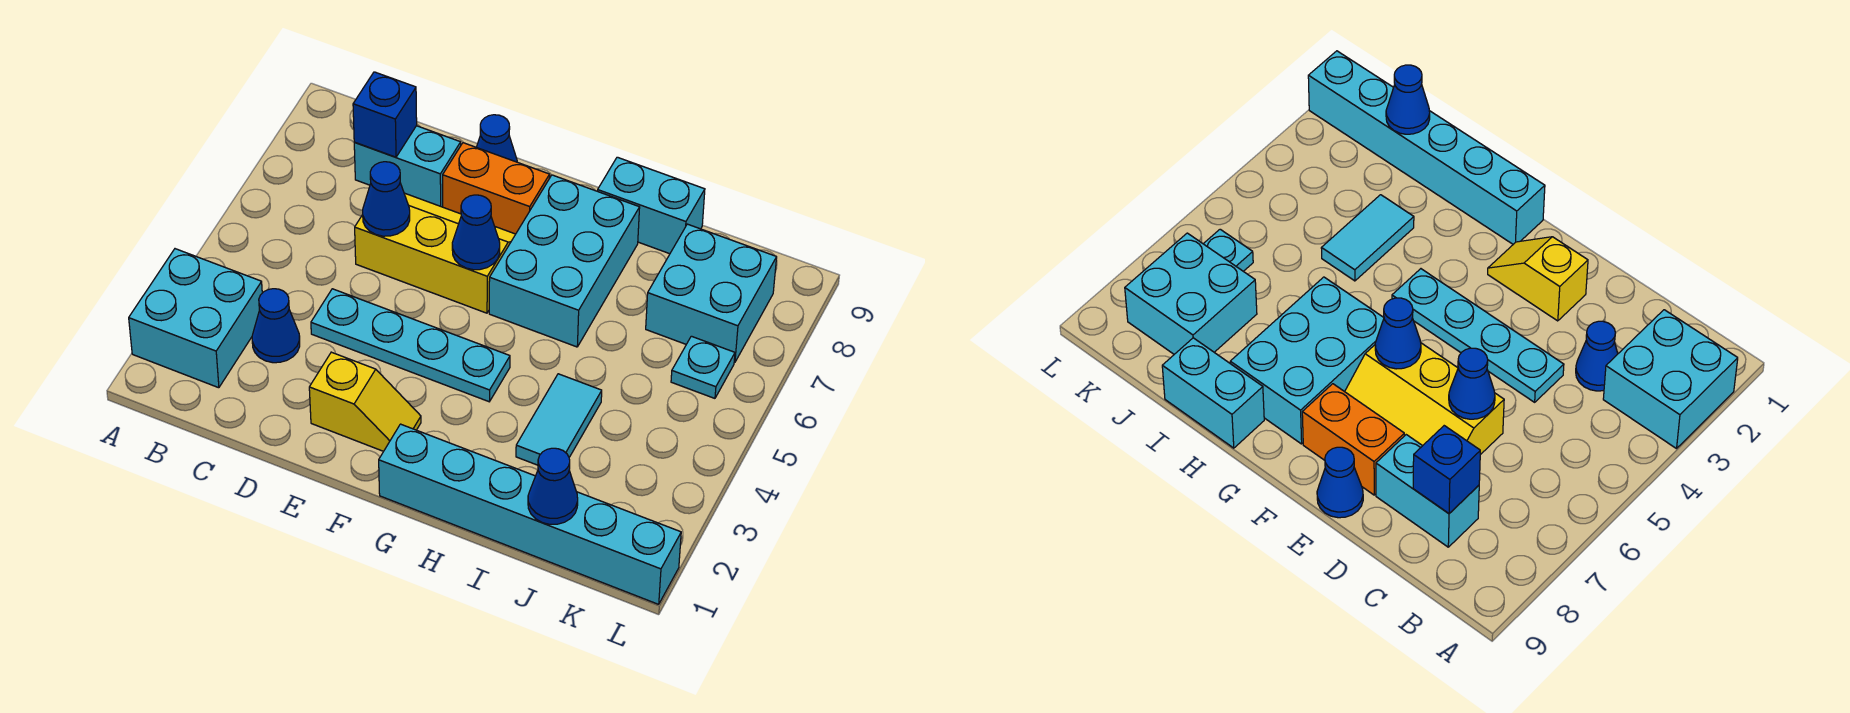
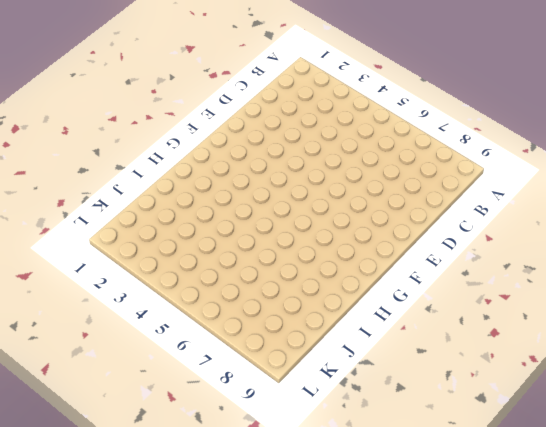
none -> cyan 2x2 brick [129,249,262,388]
none -> blue 1x1 cone [252,289,300,363]
none -> cyan 1x2 brick [354,126,461,207]

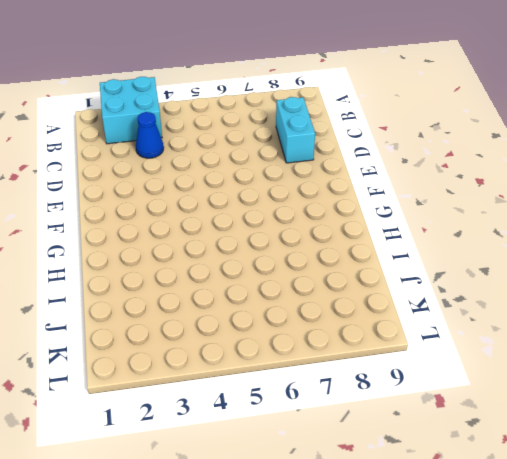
none -> cyan 1x4 plate [311,289,510,402]
none -> yellow 2x3 slope [355,193,515,313]
none -> yellow 1x2 slope [309,352,421,451]

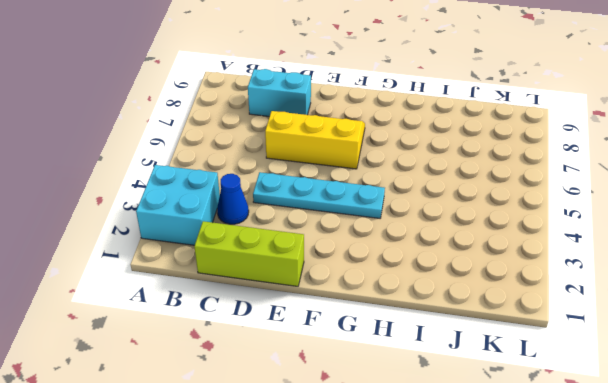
lime 1x3 brick [194,221,304,286] -> none
none -> yellow 1x2 slope [309,352,421,451]
none -> orange 1x2 brick [443,143,550,234]
none -> blue 1x1 cone [476,115,517,162]

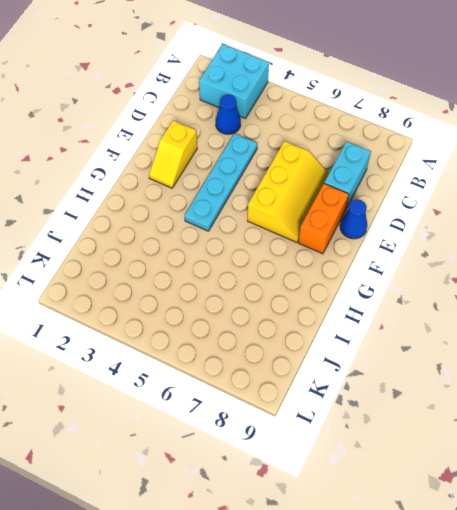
none -> cyan 1x6 brick [379,424,681,604]
none -> cyan 2x3 brick [489,175,640,347]
none -> cyan 1x2 brick [598,157,705,254]

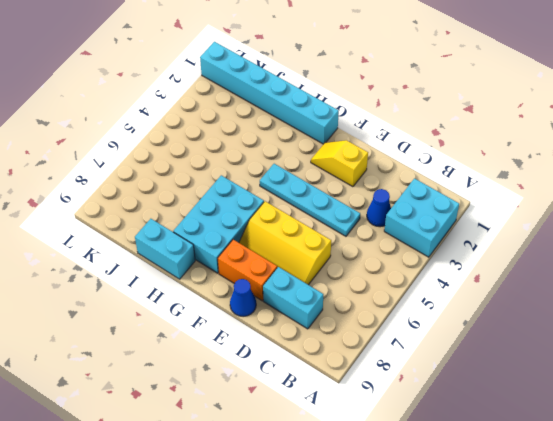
none -> cyan 1x2 tile [516,374,602,465]
none -> cyan 2x2 brick [646,224,777,362]
none -> cyan 1x1 plate [671,336,735,398]

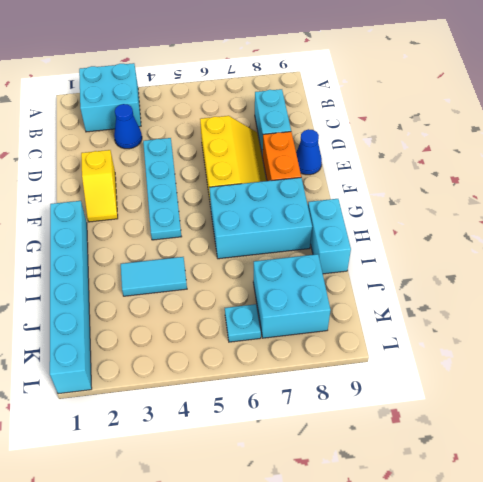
none -> blue 1x1 brick [353,72,417,157]
none -> blue 1x1 cone [363,162,410,236]
none -> blue 1x1 cone [452,195,500,270]

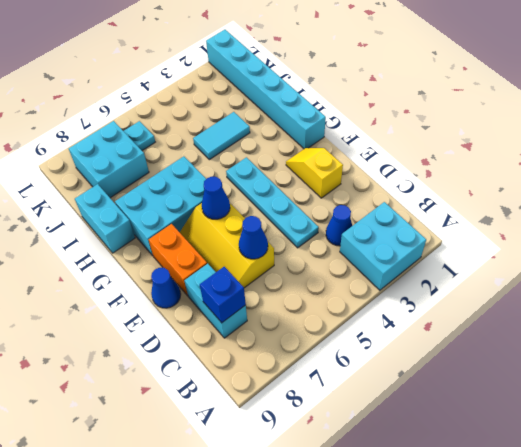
none -> blue 1x1 cone [528,448,578,524]

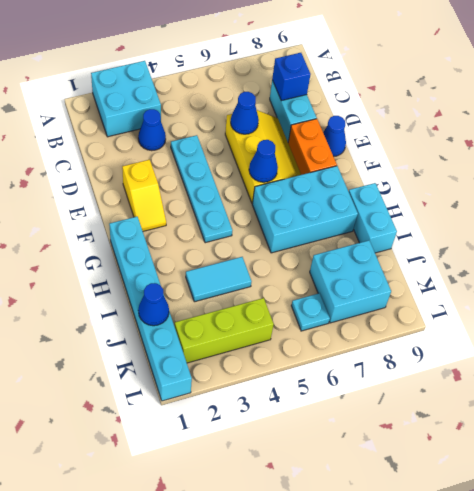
lime 1x3 brick [175,298,274,363] -> none

